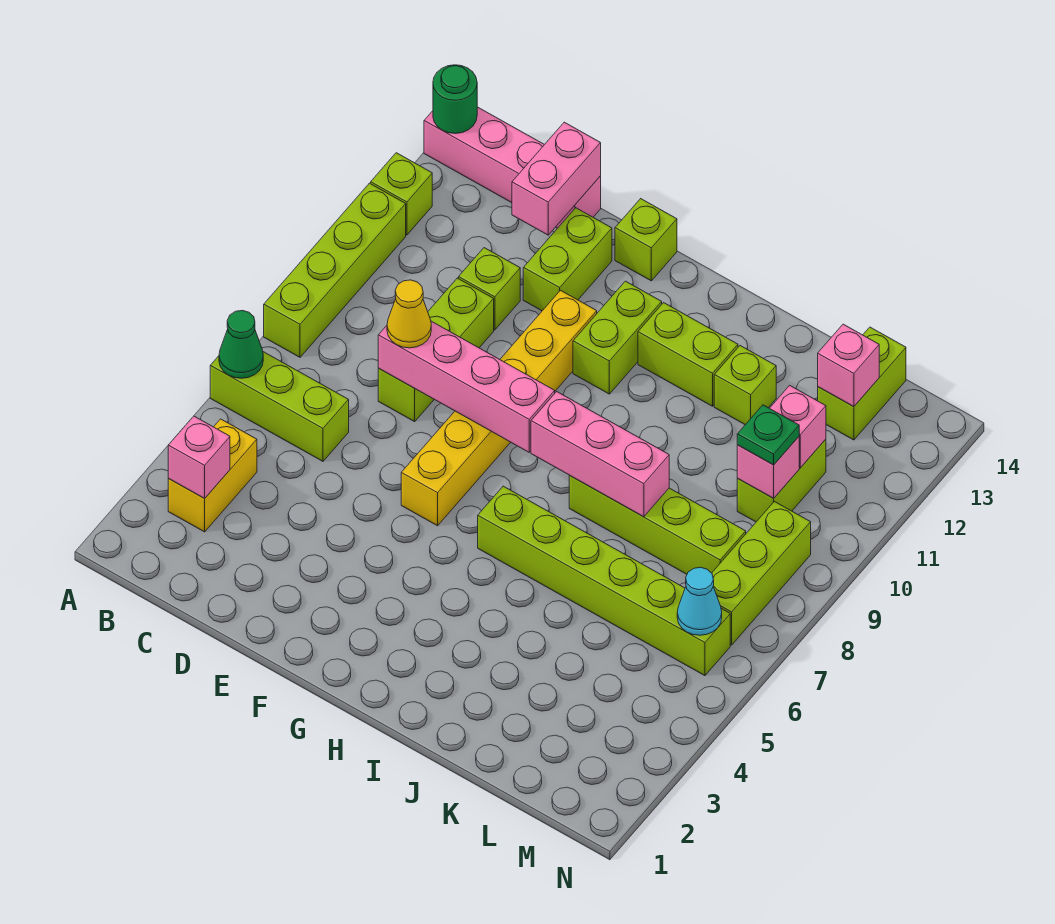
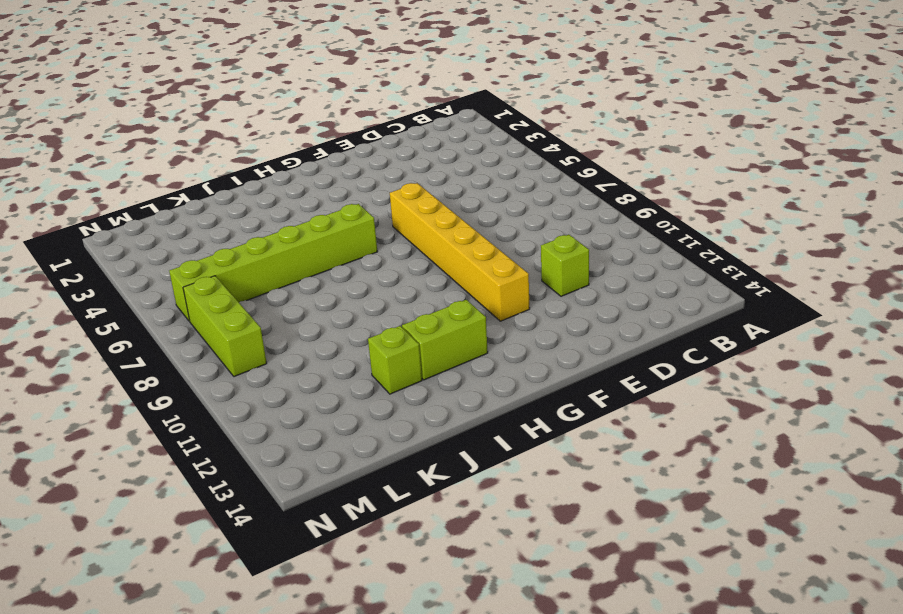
none -> lime 1x3 brick [210,352,349,461]
none -> lime 1x4 brick [264,183,406,357]
none -> lime 1x1 brick [371,153,432,235]
none -> pink 1x4 brick [424,107,601,228]

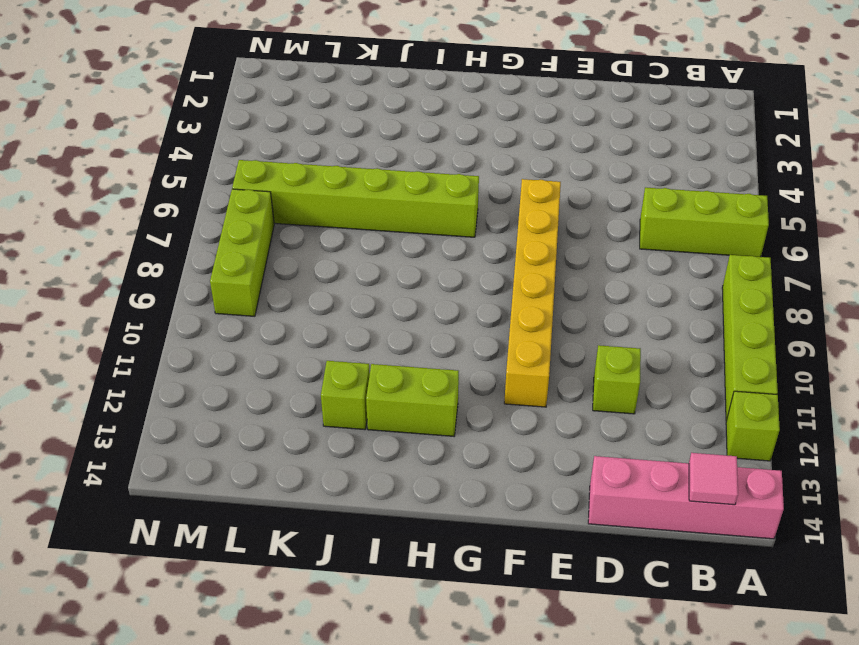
pink 1x1 tile [689,453,738,505] -> none
none -> yellow 1x2 brick [168,419,257,532]
none -> lime 1x3 brick [378,278,494,422]
none -> lime 1x2 brick [523,208,612,311]
none -> lime 1x1 brick [615,199,677,281]

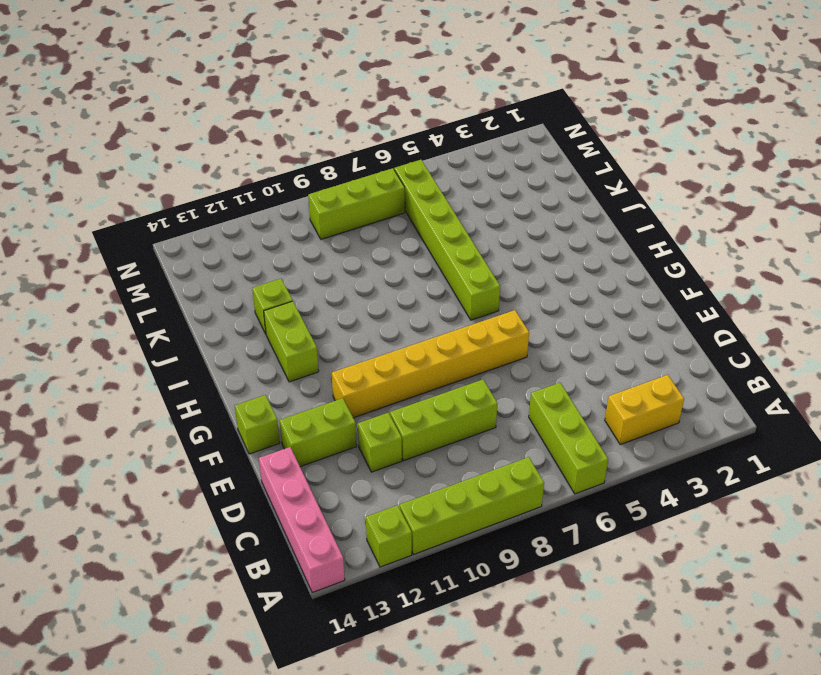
none -> lime 1x2 brick [573,281,662,394]
none -> lime 1x4 brick [569,476,746,574]
none -> lime 1x2 brick [737,439,826,522]
none -> lime 1x2 brick [818,327,906,440]

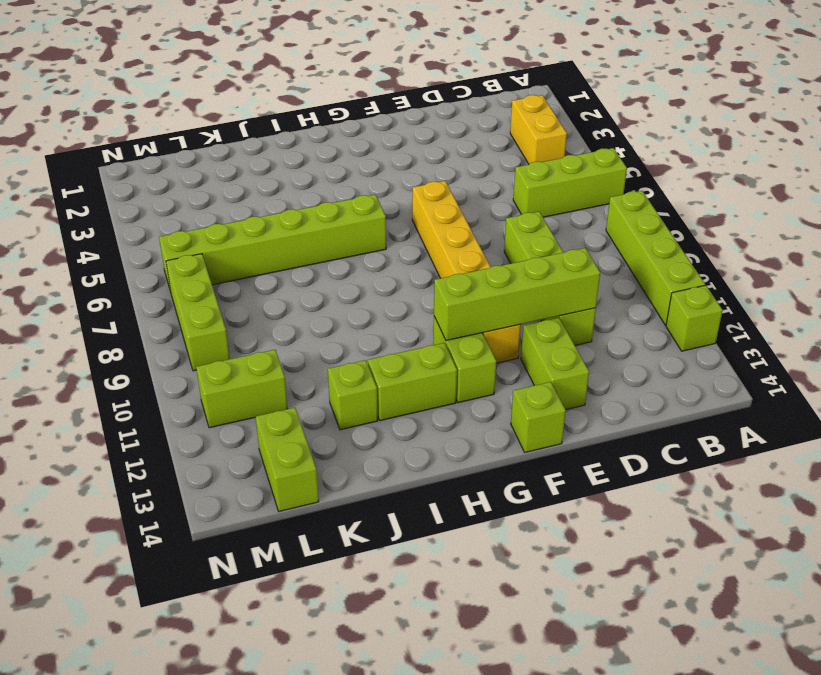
lime 1x4 brick [434,248,600,341] -> lime 1x4 brick moved to [569,476,746,574]
lime 1x2 brick [196,350,288,428] -> lime 1x2 brick turned to [737,439,826,522]
none -> pink 1x4 brick [424,107,601,228]
none -> green 1x1 cone [219,310,263,378]
none -> green 1x1 round brick [433,65,477,134]
none -> pink 1x1 brick [168,416,230,499]

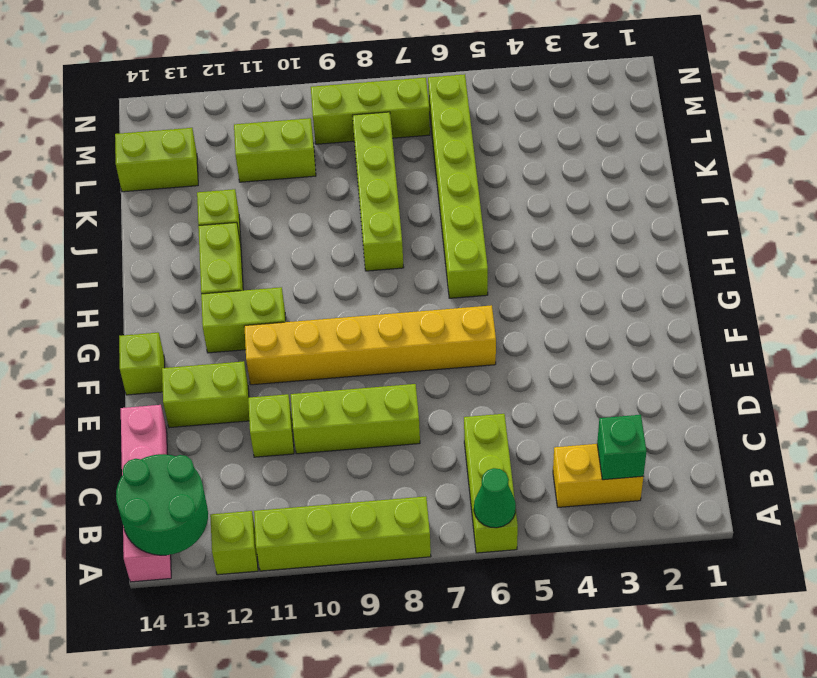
green 2x2 round brick [116,454,208,556] -> green 1x1 round brick [433,65,477,134]
green 1x1 brick [597,415,647,480] -> pink 1x1 brick [168,416,230,499]
none -> pink 1x4 brick [378,321,555,452]
none -> pink 1x2 brick [512,122,601,235]
none -> pink 1x3 brick [531,392,669,517]
none -> pink 1x1 brick [737,437,799,498]

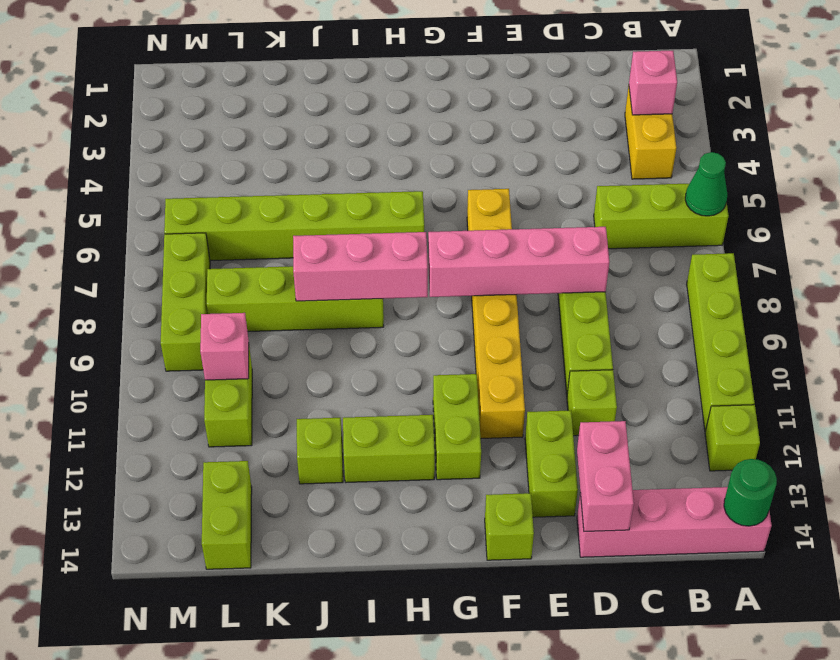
none -> pink 1x1 brick [770,385,826,468]
none -> pink 1x1 brick [818,324,879,407]
none -> cyan 1x1 cone [677,567,722,635]
none -> yellow 1x1 cone [387,280,431,348]

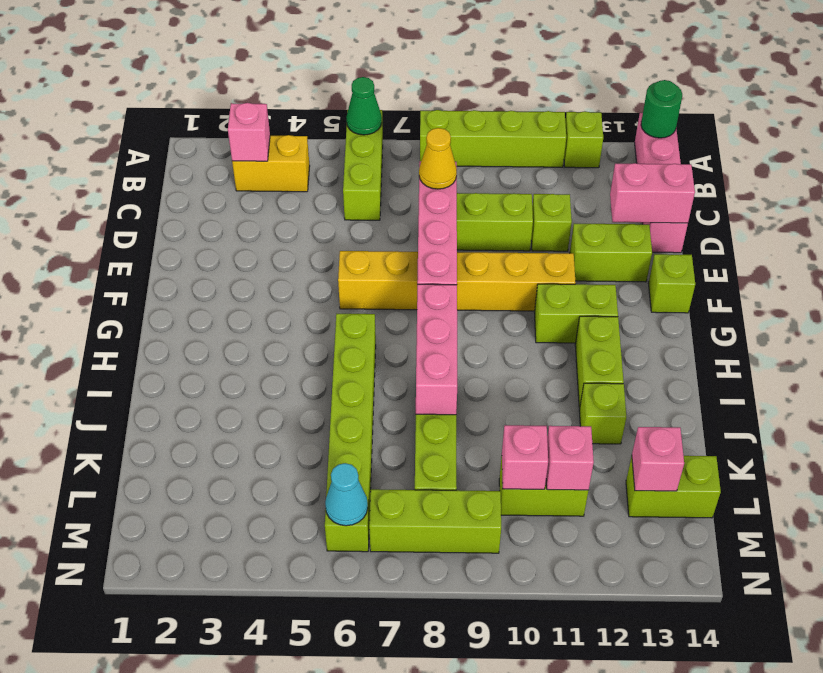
none -> green 1x1 plate [737,405,799,465]

